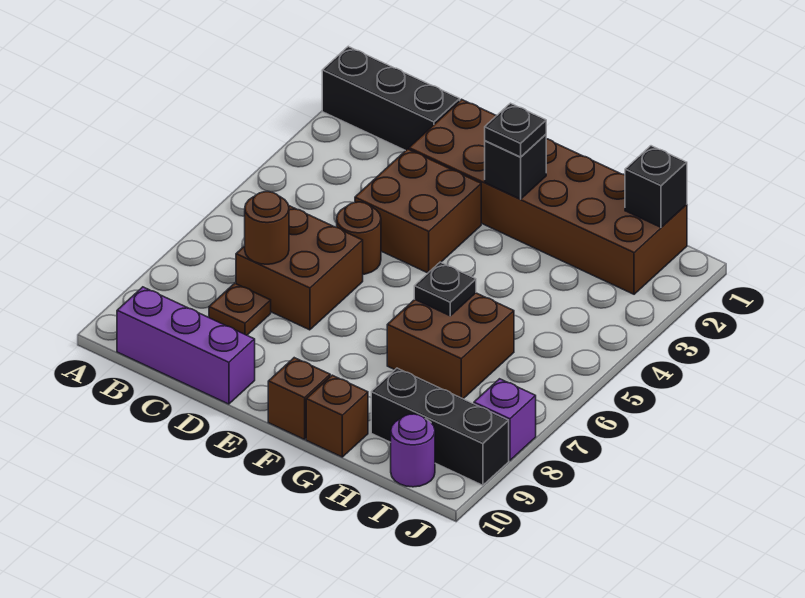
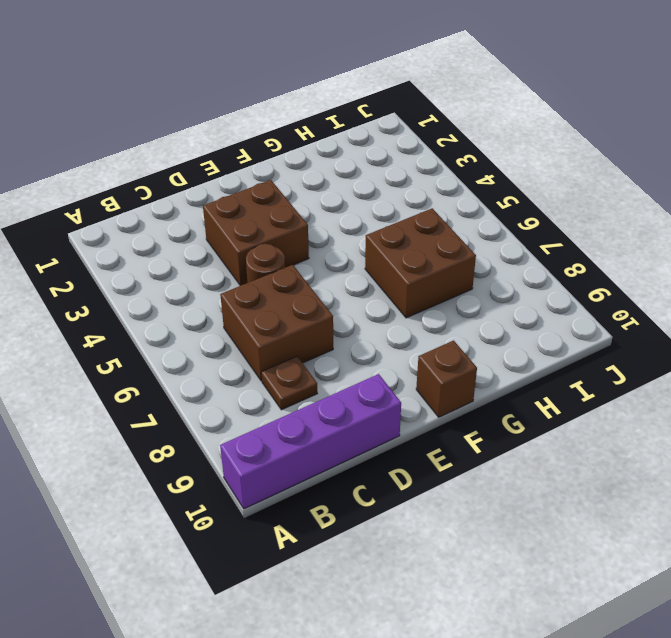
purple 1x4 brick [220,374,401,509] -> purple 1x3 brick [117,287,255,404]
none -> black 1x3 brick [322,47,460,151]
none -> brown 2x6 brick [409,99,687,294]
none -> brown 1x1 brick [306,375,368,457]

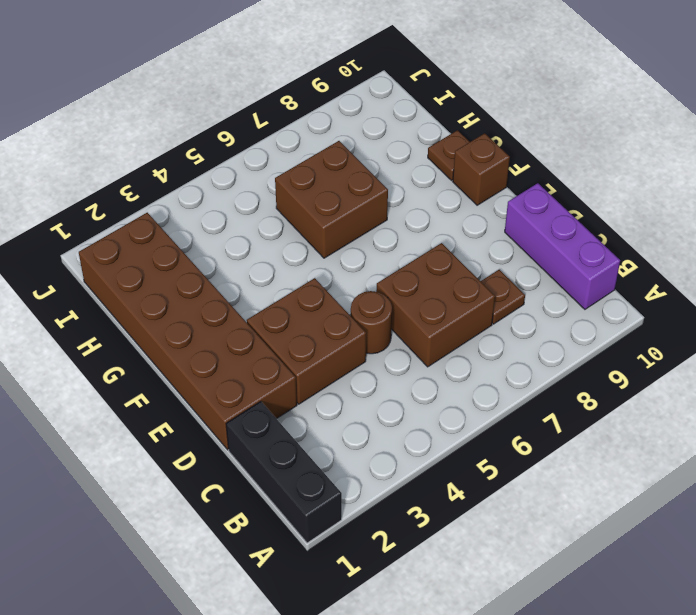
brown 1x1 plate [428,130,469,180] -> brown 1x1 brick [306,375,368,457]
none -> black 1x3 brick [371,368,509,485]
none -> purple 1x1 round brick [391,414,435,487]
none -> purple 1x1 brick [474,379,536,461]

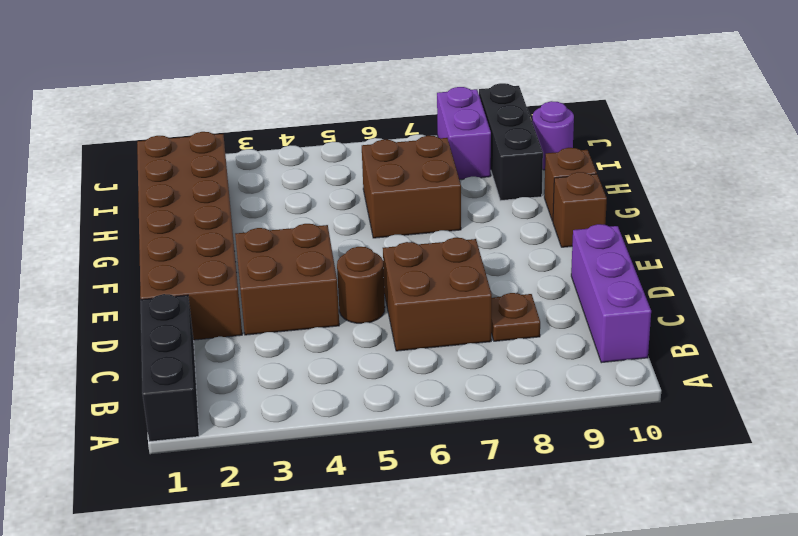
purple 1x2 brick [437,87,491,180] -> purple 1x1 brick [474,379,536,461]
none -> brown 1x1 round brick [245,192,289,264]
none -> black 1x1 brick [485,134,546,199]
none -> black 1x1 plate [414,262,476,316]

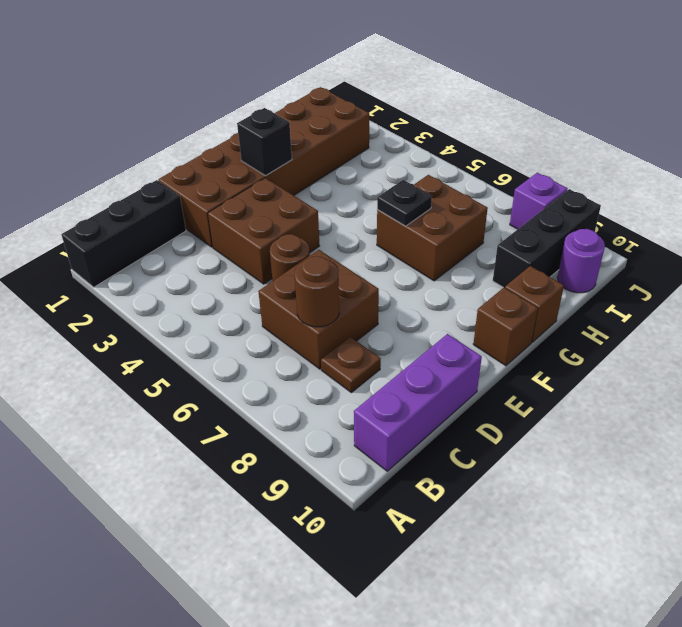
none -> black 1x1 brick [625,146,687,227]
none -> black 1x1 plate [485,103,546,157]

